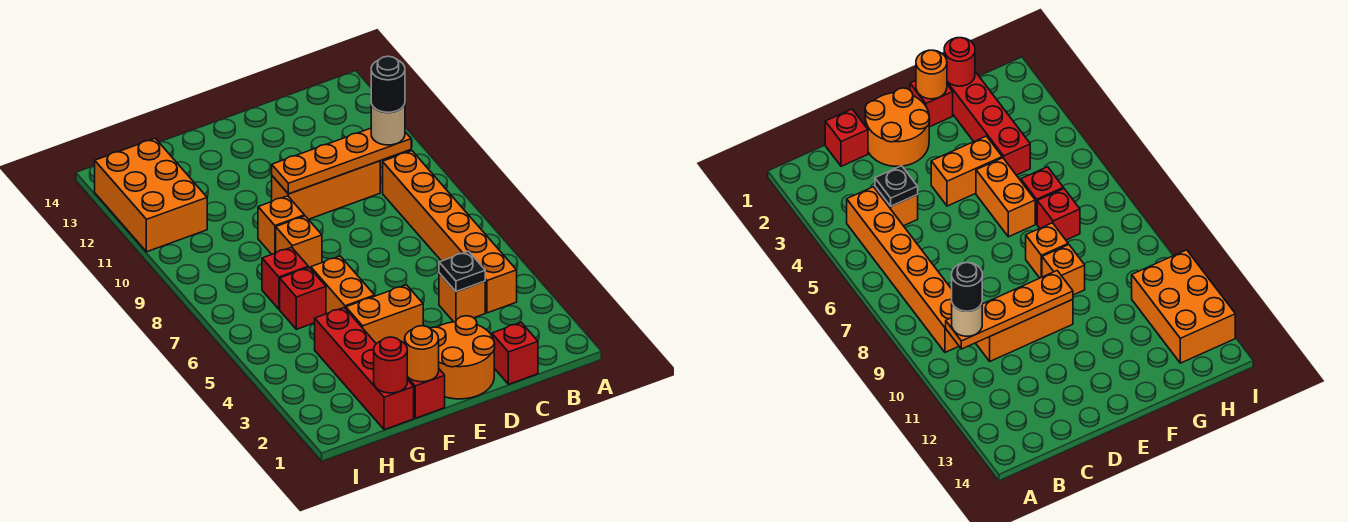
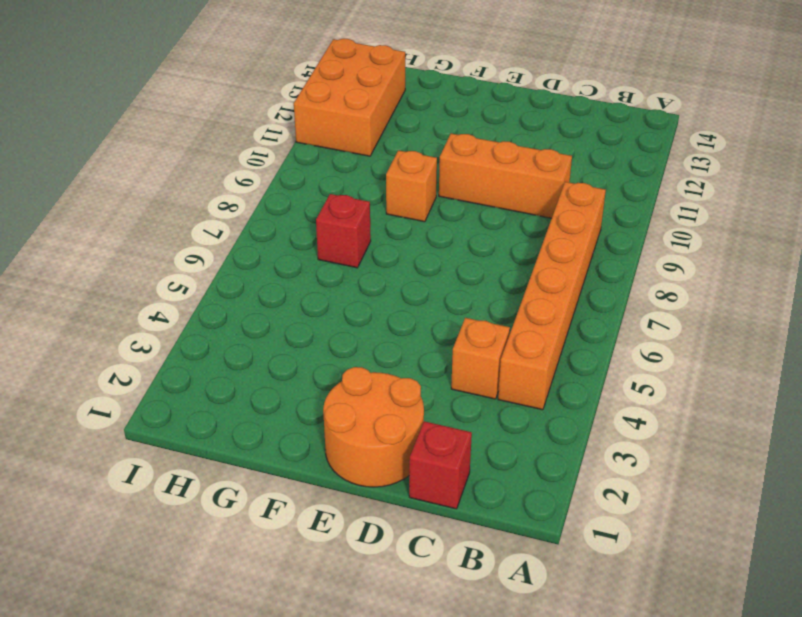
none -> orange 1x2 brick [346,285,423,344]
none -> red 1x1 brick [407,369,445,418]
none -> orange 1x2 brick [311,256,375,314]

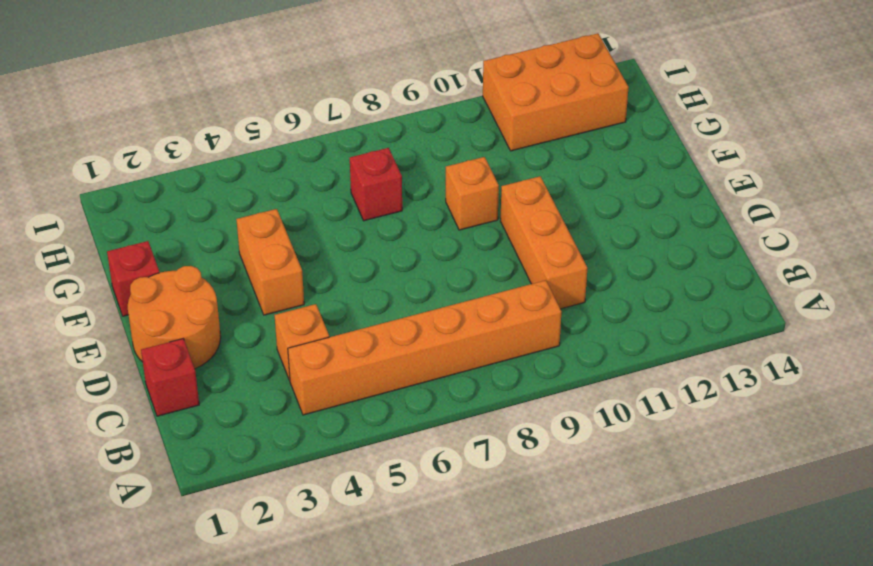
none -> orange 1x2 brick [311,256,375,314]
none -> orange 1x1 brick [276,216,322,269]
none -> red 1x4 brick [315,308,414,430]

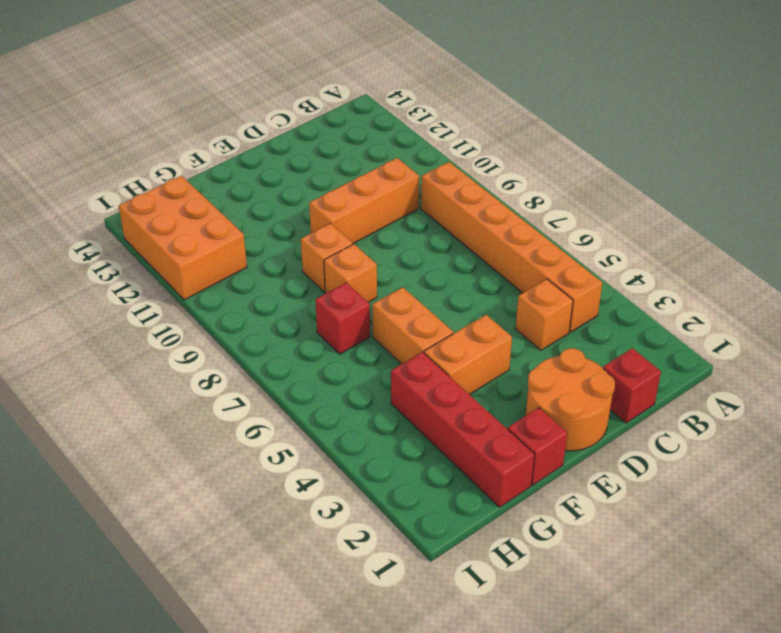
none -> red 1x1 brick [280,267,326,329]
none -> orange 1x4 plate [272,128,411,194]
none -> black 1x1 plate [439,251,485,292]

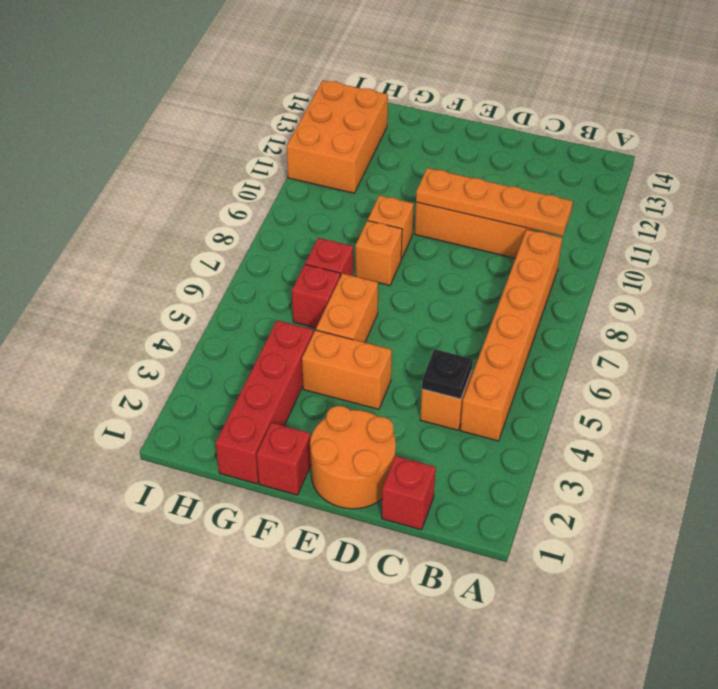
none -> orange 1x1 round brick [404,326,439,382]
none -> red 1x1 round brick [374,337,407,393]
none -> tan 1x1 round brick [371,104,405,145]

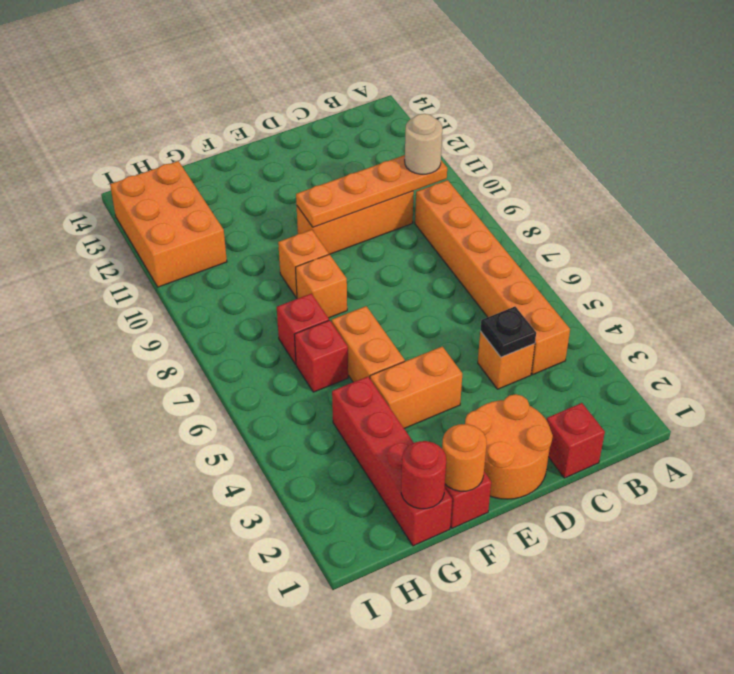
none -> black 1x1 round brick [371,56,405,112]

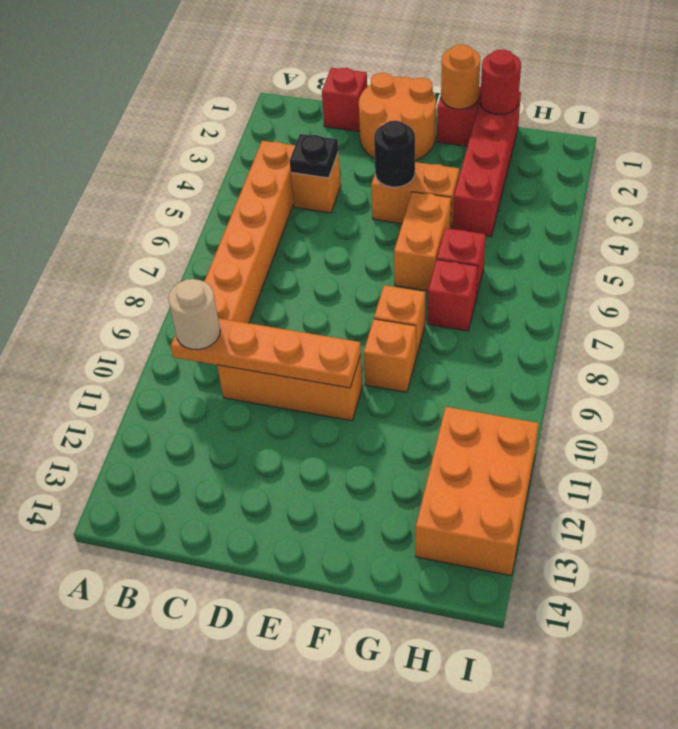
black 1x1 round brick [374,121,415,187] -> black 1x1 round brick moved to [371,56,405,112]

